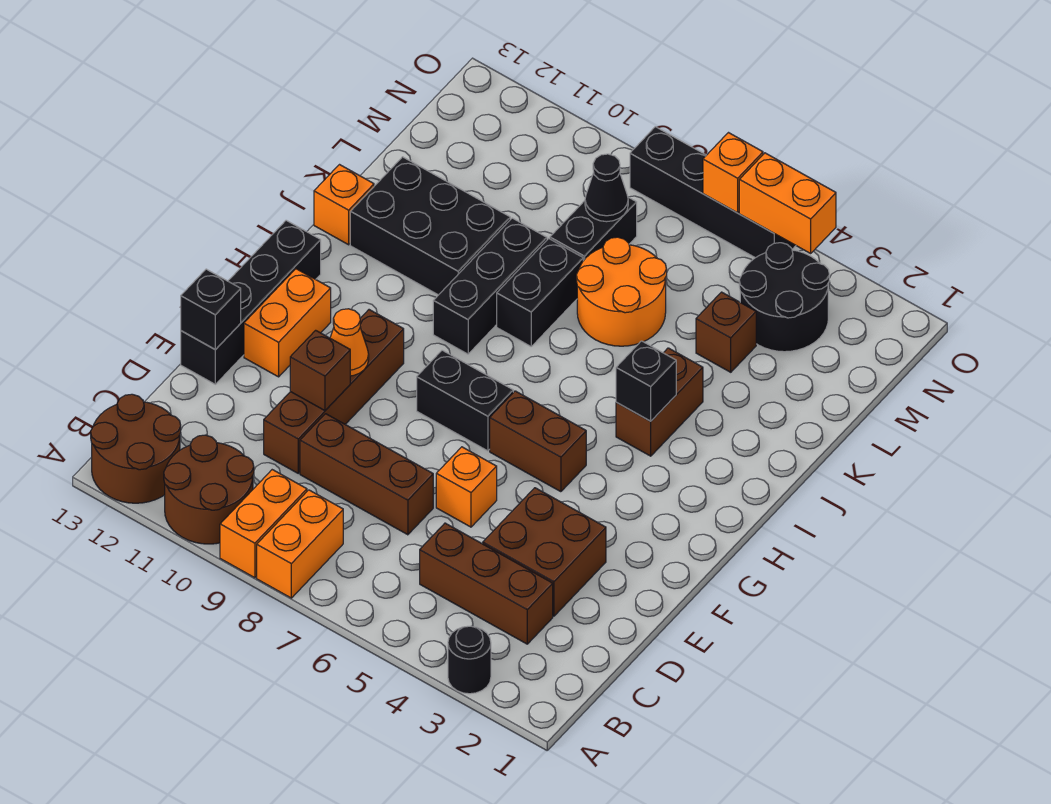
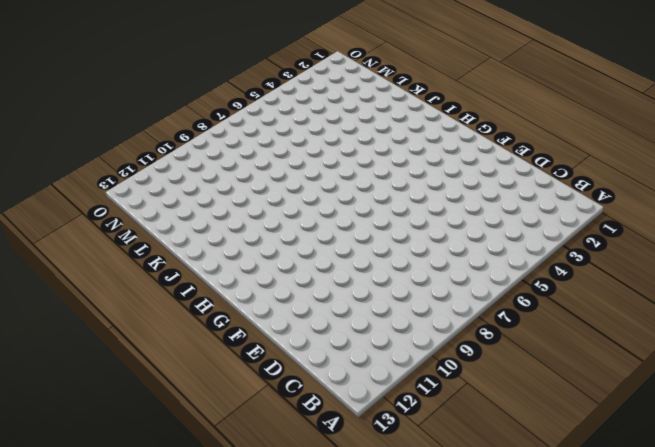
none -> black 1x1 round brick [448,626,491,694]
none -> orange 1x2 brick [257,490,343,598]
none -> orange 1x2 brick [220,470,307,578]
none -> brown 2x2 round brick [164,435,254,544]

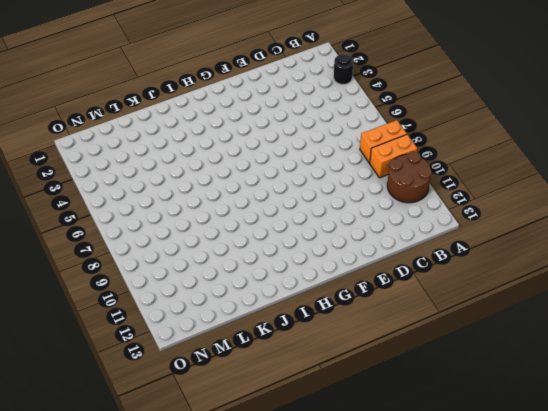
none -> brown 2x2 round brick [91,394,181,503]
none -> brown 1x3 brick [420,523,553,644]
none -> brown 2x2 brick [483,488,606,616]
none -> brown 1x3 brick [300,414,433,535]

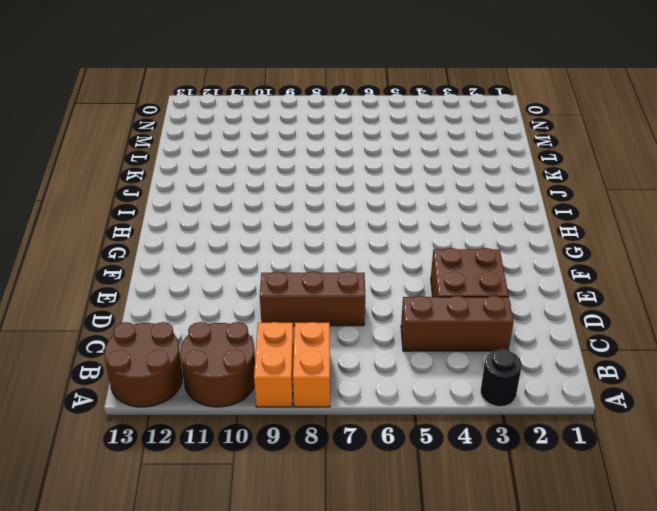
none -> brown 1x4 brick [264,310,404,473]
none -> orange 1x1 brick [436,447,497,527]
none -> black 1x4 brick [181,220,321,384]
none -> orange 1x2 brick [244,269,331,377]

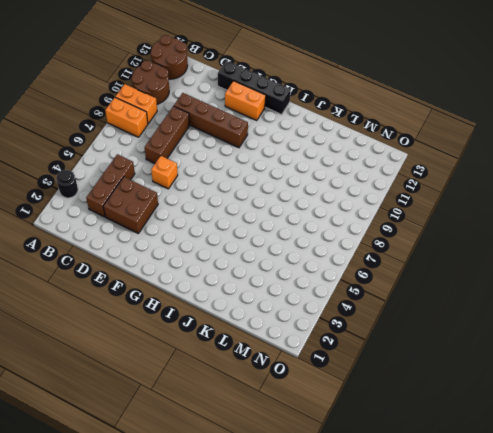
none -> brown 1x2 brick [490,391,586,492]
none -> black 1x2 brick [417,350,513,451]
none -> brown 1x2 brick [616,348,703,456]
none -> black 1x3 brick [433,218,547,354]

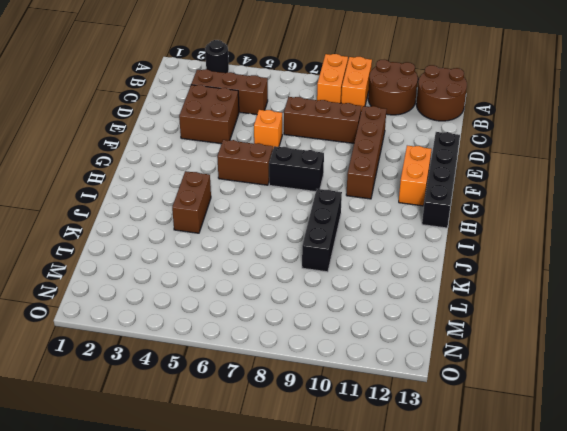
none -> black 1x2 brick [497,238,583,346]
none -> black 2x3 brick [350,157,510,295]
none -> orange 1x1 brick [314,165,374,245]
none -> orange 2x2 round brick [576,237,667,346]

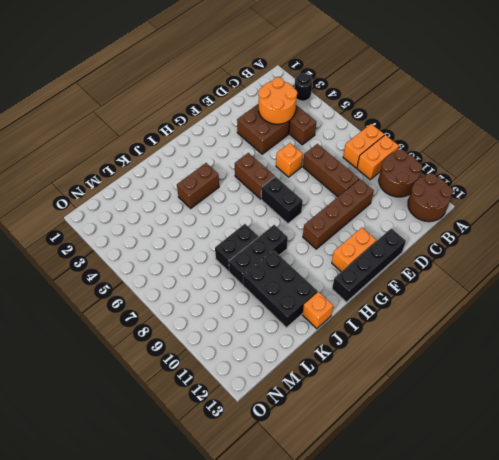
orange 2x2 round brick [258,77,297,124] -> orange 2x2 round brick moved to [576,237,667,346]
none -> brown 1x1 brick [696,292,756,372]
none -> black 1x2 brick [550,197,637,261]
none -> black 2x2 round brick [739,243,829,352]
none -> black 1x4 brick [630,127,796,258]

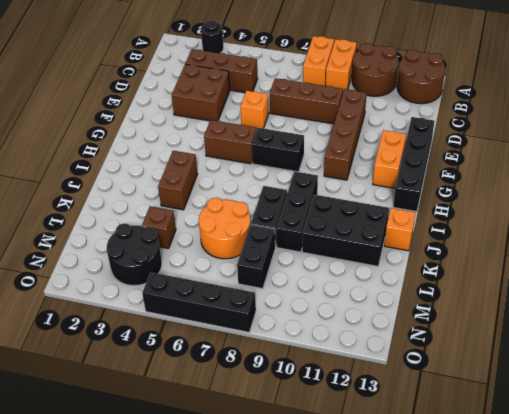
none -> brown 1x1 brick [290,330,350,411]
none -> black 1x1 brick [181,269,241,350]
none -> orange 1x1 cone [330,309,369,376]
none -> black 1x1 brick [616,341,676,421]

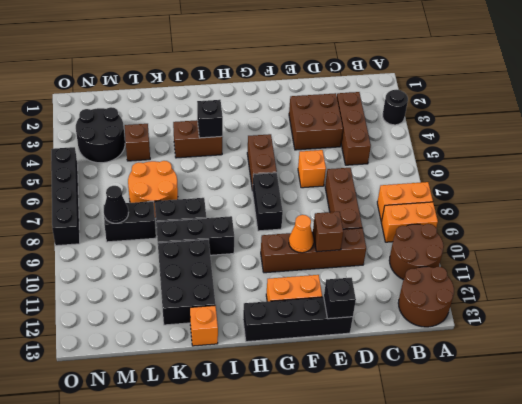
none -> orange 1x2 brick [739,153,836,253]
none -> orange 1x1 brick [703,133,763,213]

